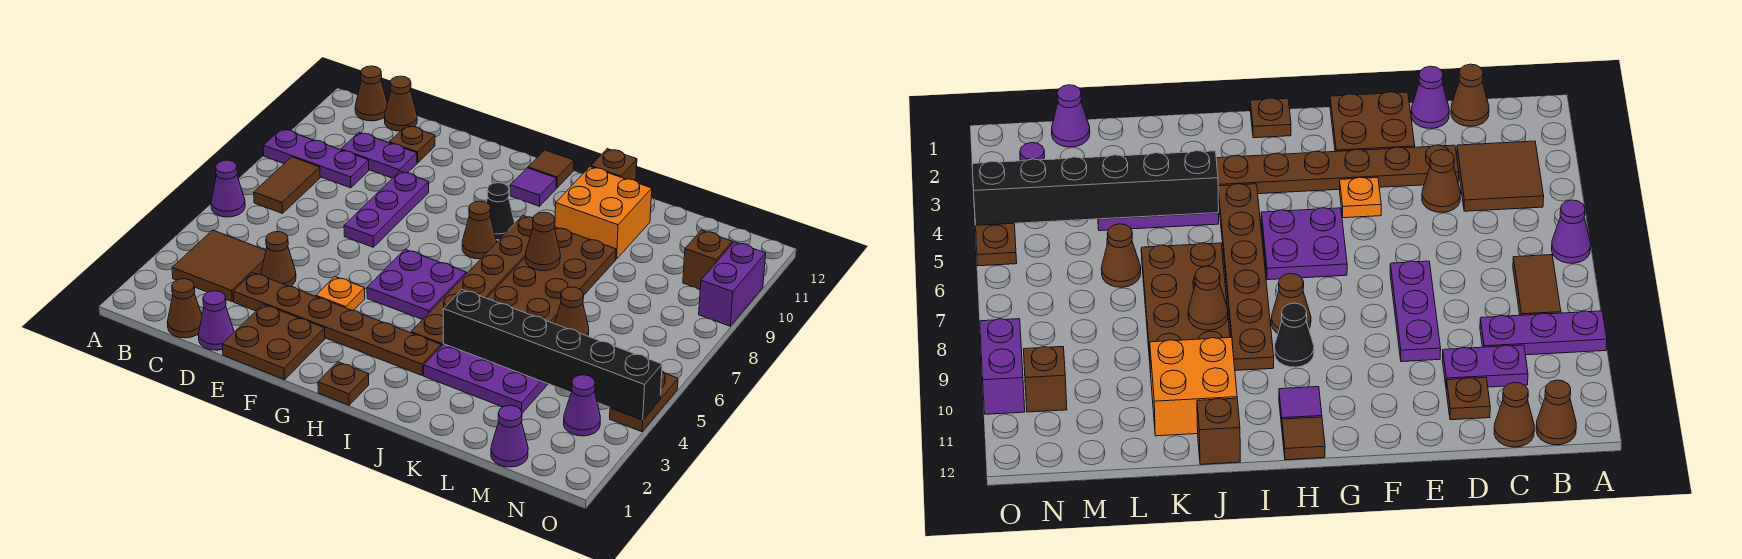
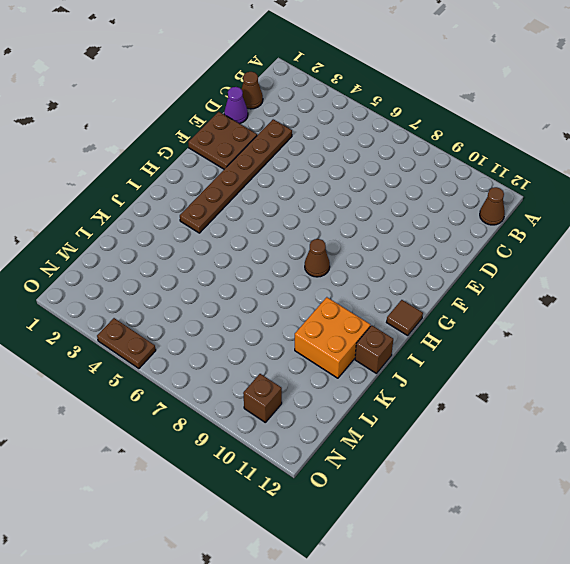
none -> purple 1x1 cone [211,160,245,217]
none -> purple 1x3 plate [263,129,369,188]
none -> brown 2x2 tile [172,230,266,301]
none -> brown 1x2 tile [254,157,320,213]

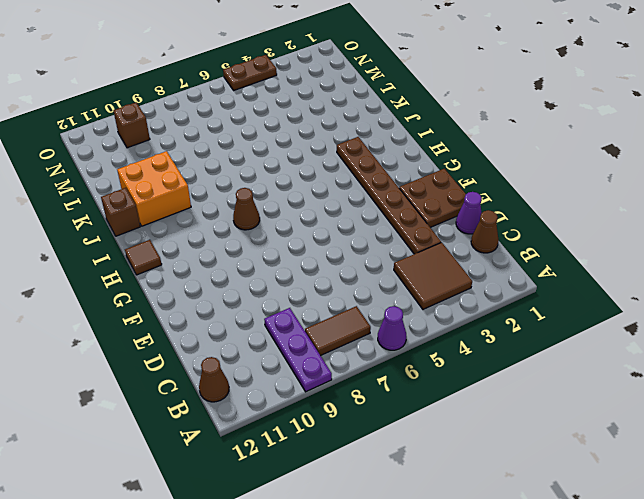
none -> purple 1x2 plate [341,132,417,178]
none -> brown 1x1 cone [384,76,417,131]
none -> brown 1x1 cone [261,232,296,286]
none -> brown 1x1 plate [389,126,435,163]

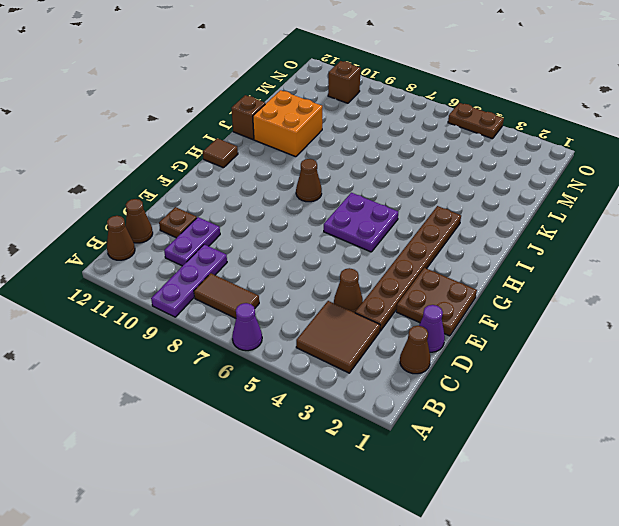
none -> purple 1x3 plate [344,171,429,247]
none -> orange 1x1 plate [316,277,365,310]
none -> brown 1x1 plate [318,362,369,405]
none -> black 1x1 cone [486,183,515,240]

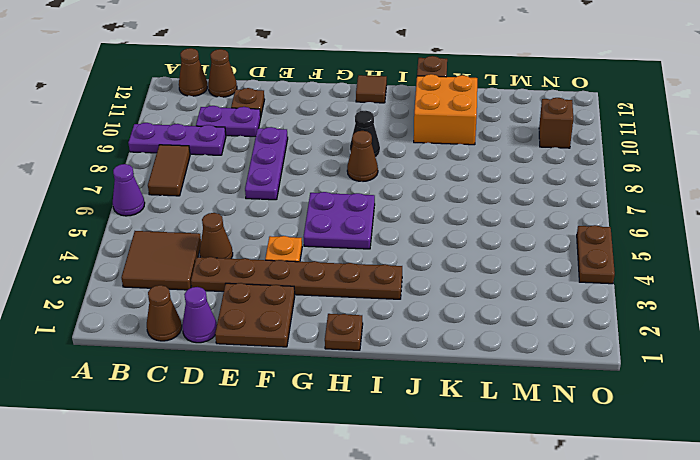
none -> purple 1x1 tile [510,168,557,206]
none -> brown 1x6 plate [411,216,533,346]
none -> purple 2x3 plate [424,344,548,413]
none -> brown 2x4 plate [487,227,616,323]

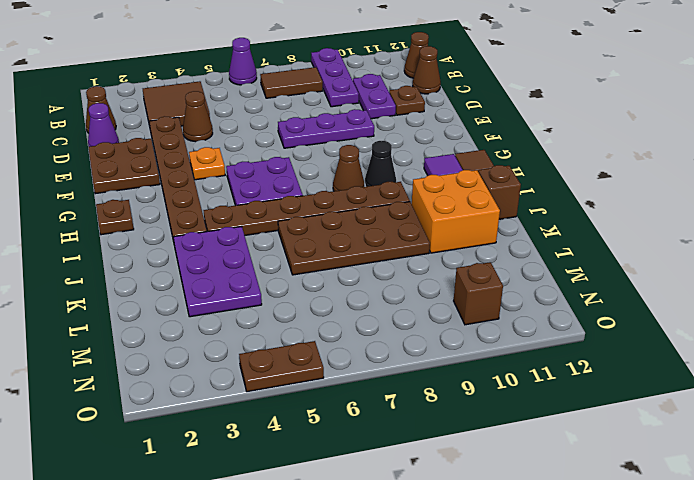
none -> brown 1x1 cone [554,287,589,336]
none -> purple 1x1 cone [491,405,528,467]
none -> purple 1x1 cone [564,375,600,436]
none -> purple 1x2 brick [699,242,766,326]

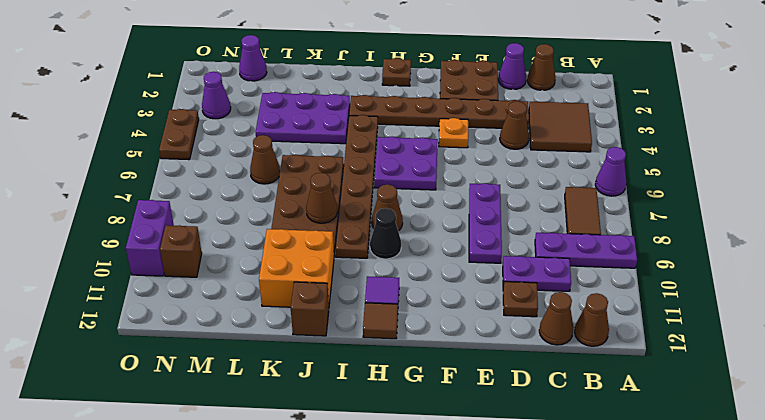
none -> black 1x6 brick [443,289,662,420]

